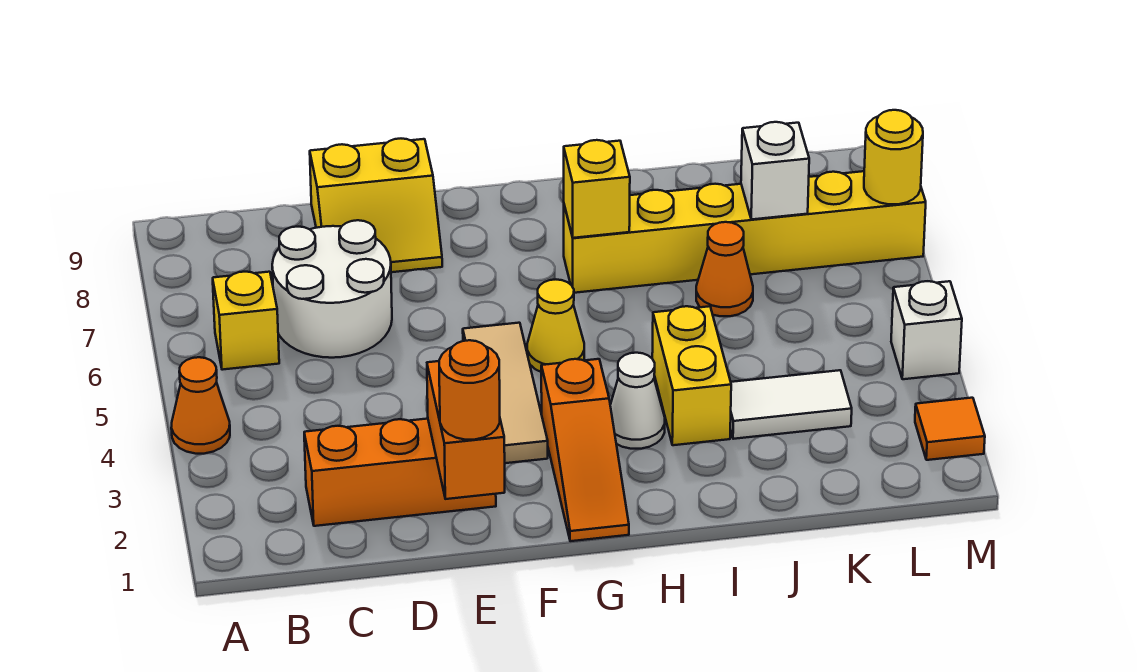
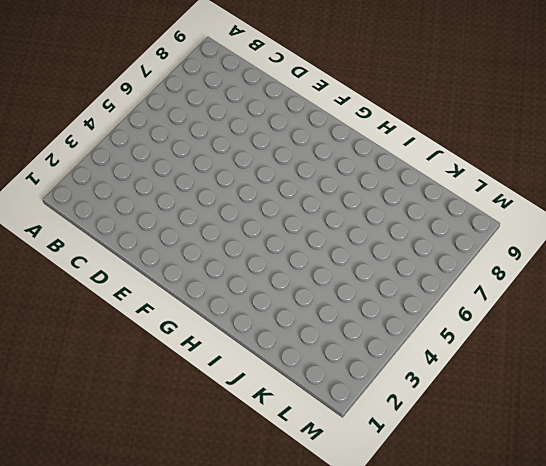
none -> orange 1x1 cone [171,357,230,454]
none -> yellow 1x1 brick [213,272,279,370]
none -> orange 1x3 brick [304,419,496,526]

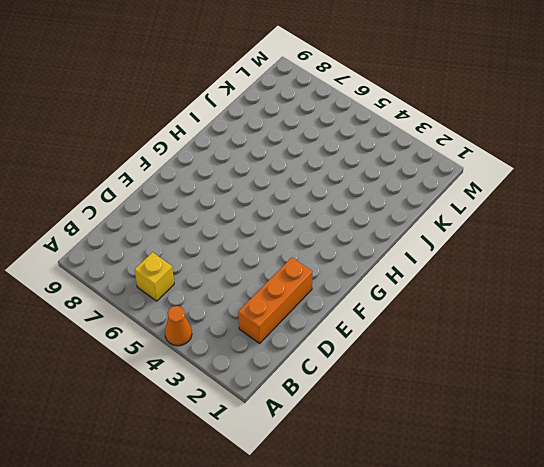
none -> white 2x2 round brick [272,220,392,358]
none -> yellow 2x2 slope [310,139,442,272]
none -> tan 1x3 tile [463,323,548,463]

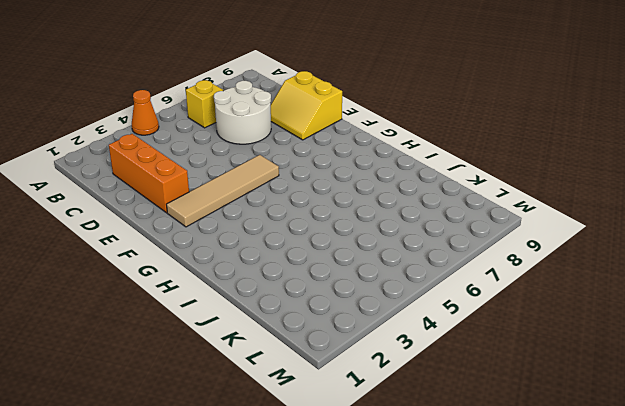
tan 1x4 tile [166,155,279,227] -> tan 1x3 tile [463,323,548,463]
none -> orange 1x3 slope [541,359,629,541]
none -> yellow 1x1 cone [527,280,584,372]
none -> white 1x1 cone [610,353,665,449]

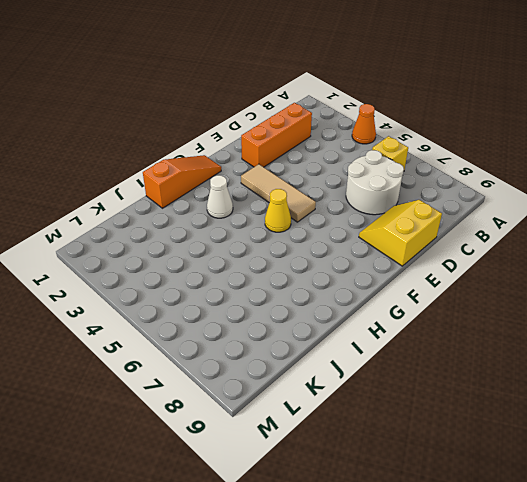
orange 1x3 slope [143,155,221,208] -> orange 1x3 slope turned to [541,359,629,541]
none -> yellow 1x6 brick [564,171,926,293]
none -> yellow 1x2 brick [652,306,731,445]
none -> white 1x2 tile [730,370,852,439]

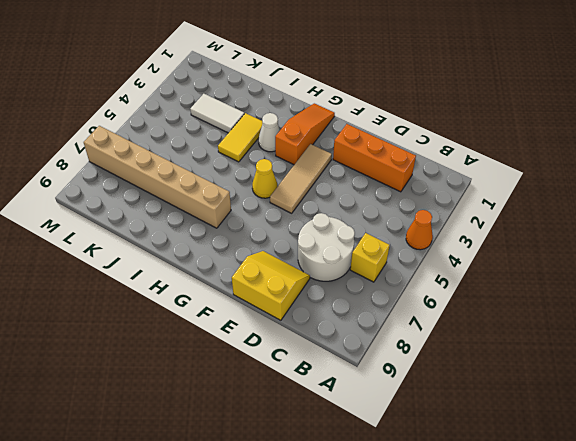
tan 1x6 brick [84,126,231,228] -> yellow 1x6 brick [564,171,926,293]
yellow 1x2 tile [218,113,263,162] -> yellow 1x2 brick [652,306,731,445]
none -> orange 1x1 cone [696,222,753,316]
none -> orange 1x1 tile [915,398,985,460]
none -> white 1x1 brick [891,281,962,379]

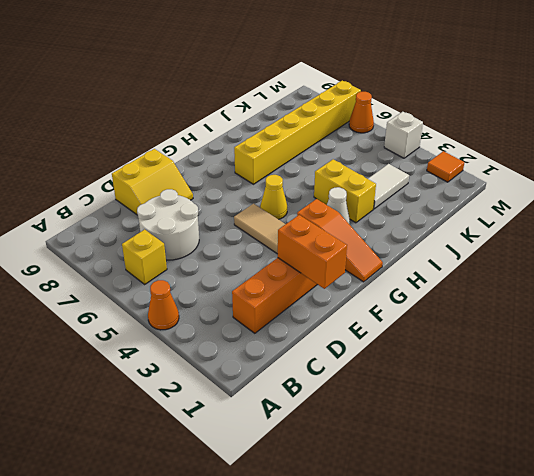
orange 1x1 cone [349,92,374,133] -> orange 1x1 cone moved to [696,222,753,316]
none -> yellow 1x1 brick [564,140,630,238]
none -> white 1x1 brick [741,122,809,220]
none -> yellow 1x1 round brick [864,110,923,204]

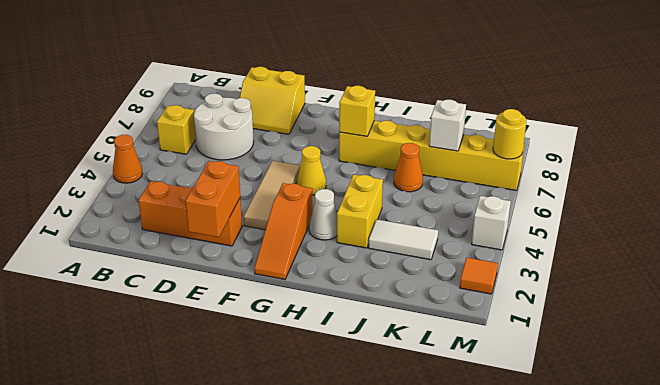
none -> orange 1x1 round brick [439,340,500,440]

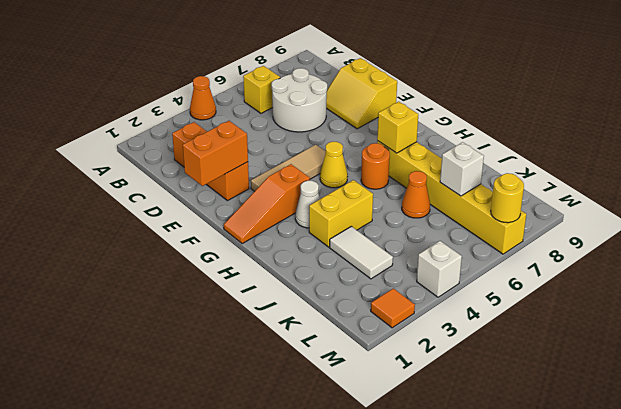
orange 1x1 round brick [361,143,390,189] -> orange 1x1 round brick moved to [439,340,500,440]

